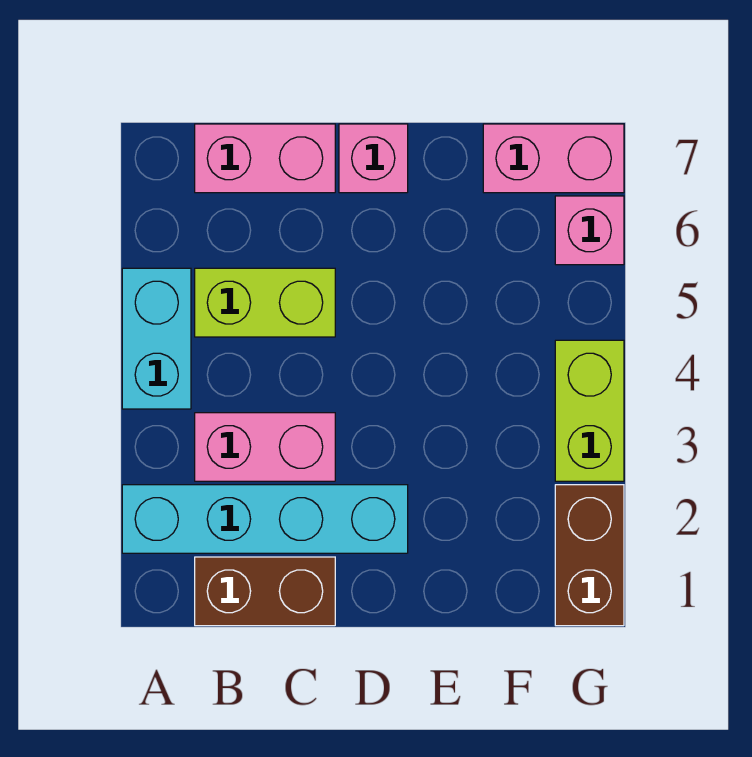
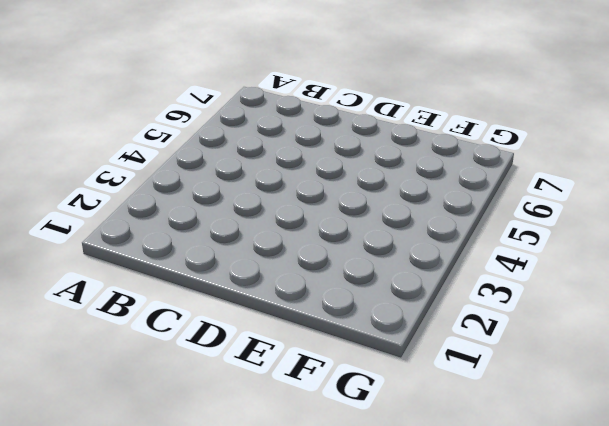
none -> cyan 1x4 brick [122,485,408,553]
none -> cyan 1x2 brick [122,268,191,409]

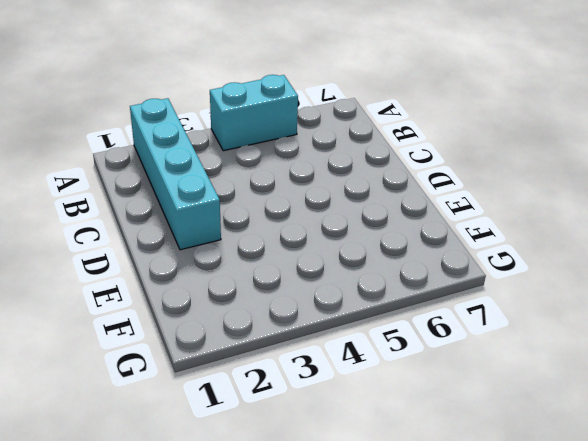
none -> brown 1x2 brick [195,557,335,626]
none -> pink 1x2 brick [195,413,335,481]

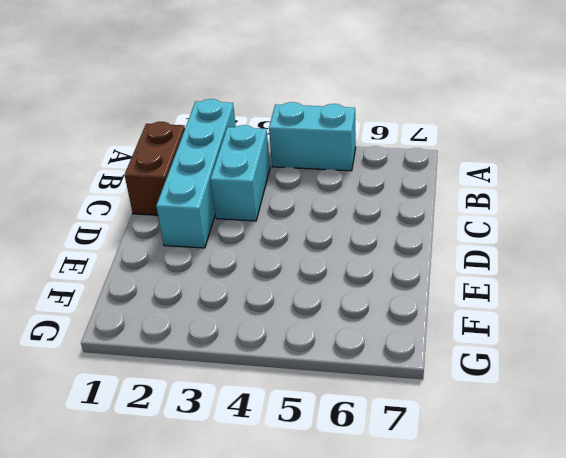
cyan 1x2 brick [210,125,270,221] -> pink 1x2 brick [195,413,335,481]
none -> lime 1x2 brick [195,268,335,337]
none -> pink 1x2 brick [195,124,335,193]

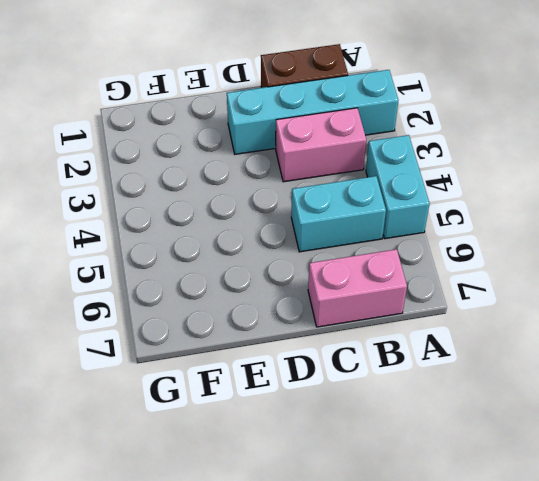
cyan 1x2 brick [291,176,386,252] -> lime 1x2 brick [195,268,335,337]
none -> pink 1x1 brick [339,124,408,193]
none -> pink 1x2 brick [483,124,624,193]

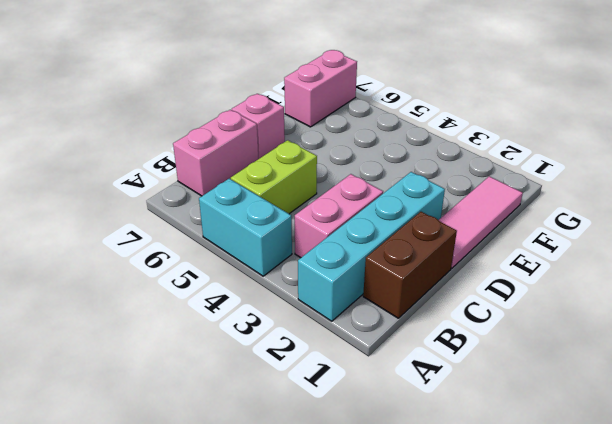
pink 1x3 tile [439,176,523,268] -> none
none -> brown 1x2 brick [555,485,624,626]
none -> lime 1x2 brick [555,340,624,481]

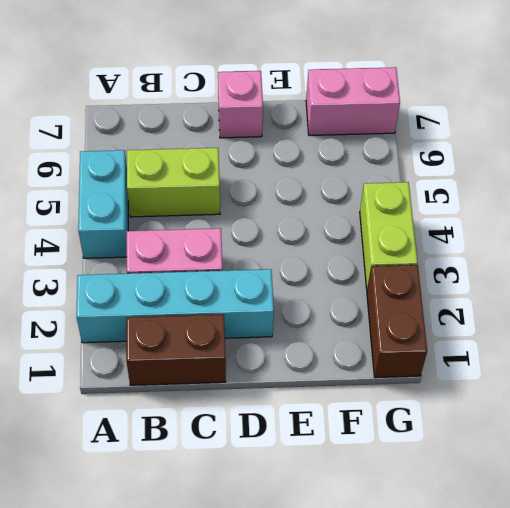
none -> pink 1x2 brick [195,124,335,193]
none -> pink 1x1 brick [555,196,624,265]

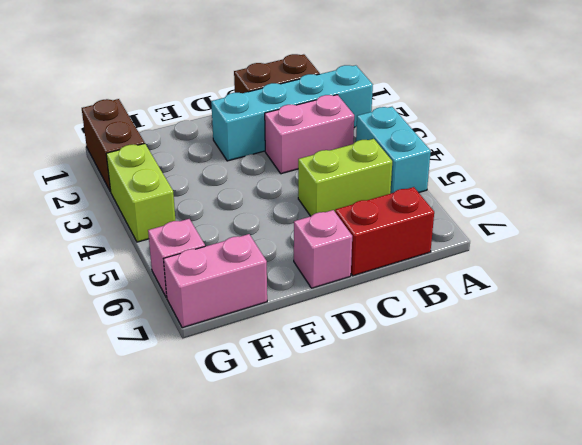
red 1x2 brick [335,187,434,276] -> pink 1x2 brick [195,124,335,193]

